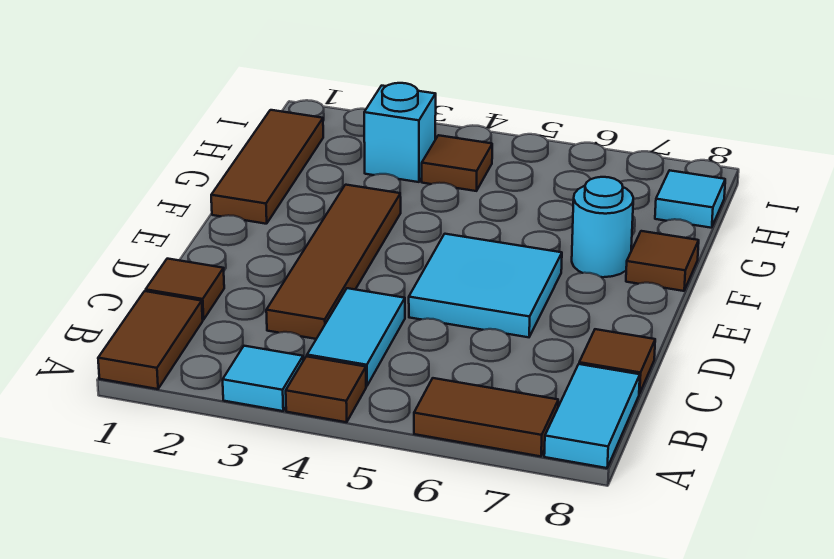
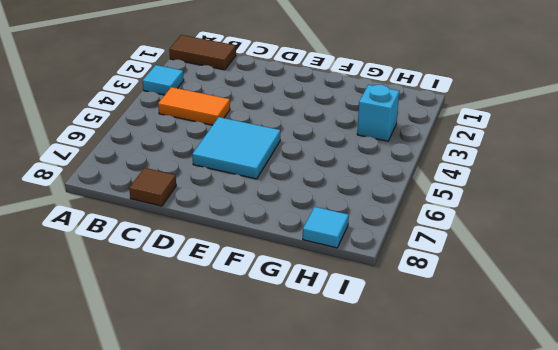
orange 1x2 tile [158,87,230,125] -> cyan 1x2 tile [307,288,405,386]
none -> brown 1x1 tile [286,356,366,422]
none -> brown 1x2 tile [414,378,558,456]
none -> cyan 1x2 tile [544,364,640,468]

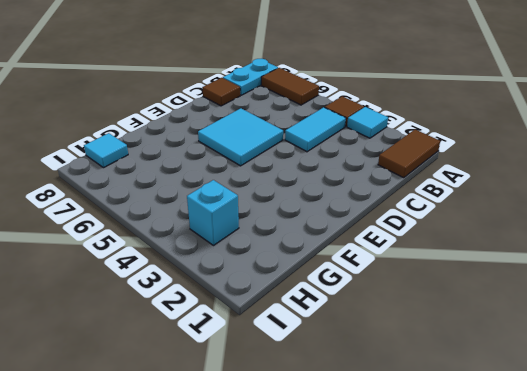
cyan 1x2 plate [223,59,278,95] -> cyan 1x2 tile [544,364,640,468]
none -> brown 1x1 tile [146,259,224,320]
none -> brown 1x4 tile [266,185,401,339]
none -> brown 1x3 tile [211,110,323,224]

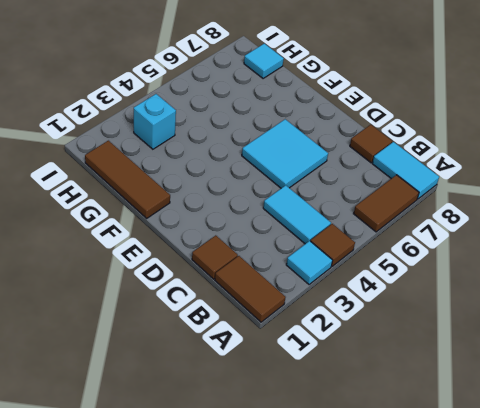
none -> brown 1x4 tile [266,185,401,339]
none -> cyan 1x1 round brick [572,177,633,277]
none -> brown 1x1 tile [626,231,699,291]

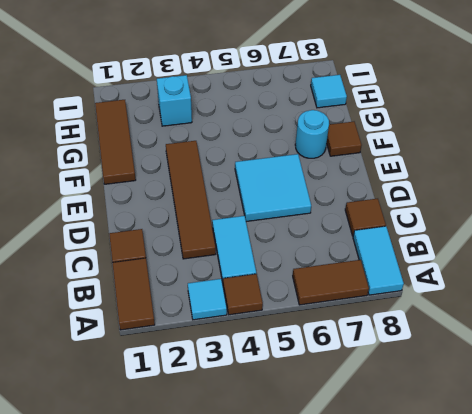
none -> brown 1x1 tile [422,135,492,191]

